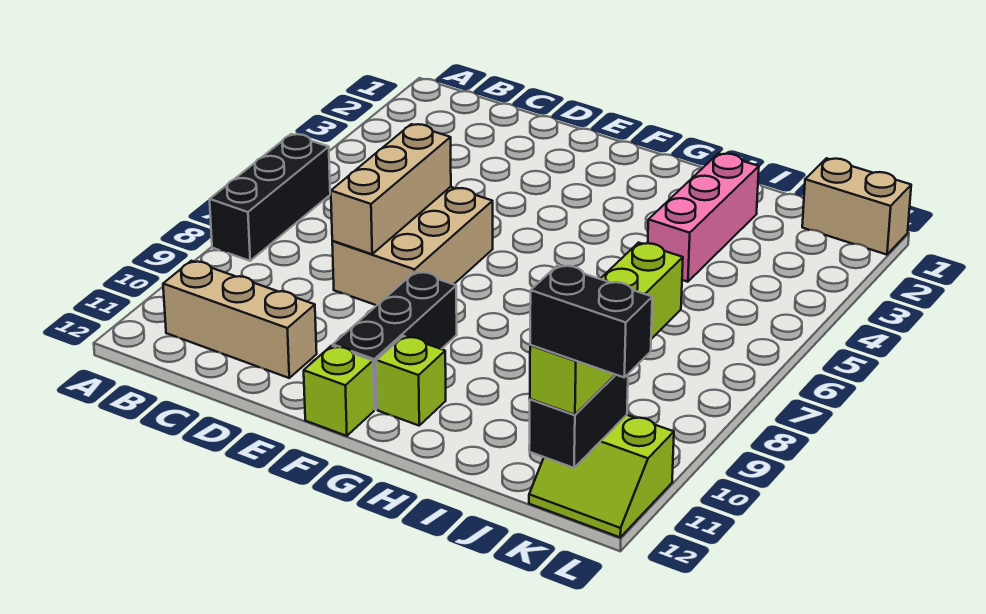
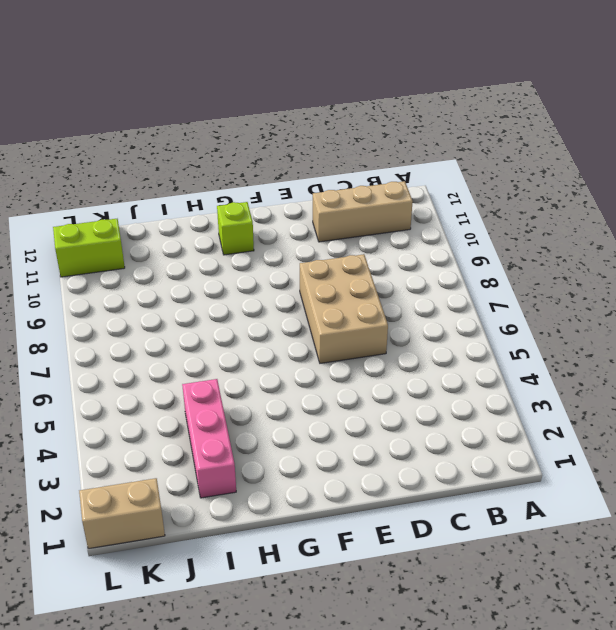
none -> black 1x3 brick [210,134,330,261]
none -> black 1x3 brick [333,271,457,410]
none -> lime 1x1 brick [304,346,374,436]

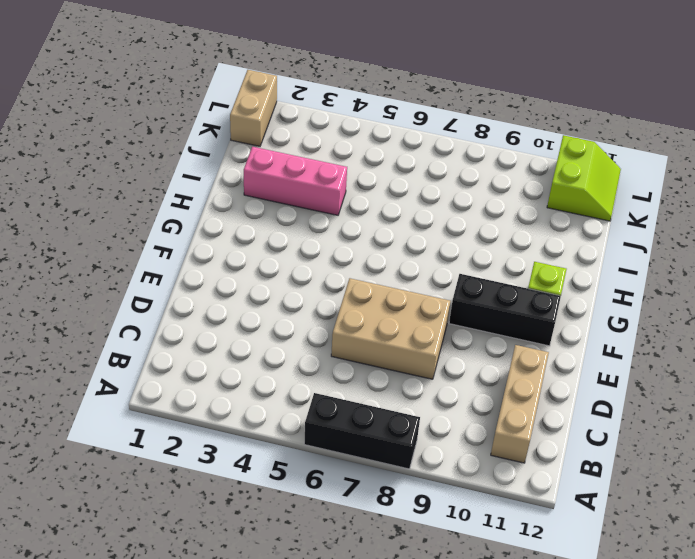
none -> lime 1x1 brick [304,346,374,436]
none -> tan 1x3 brick [331,124,451,254]
none -> black 1x2 brick [529,375,628,468]

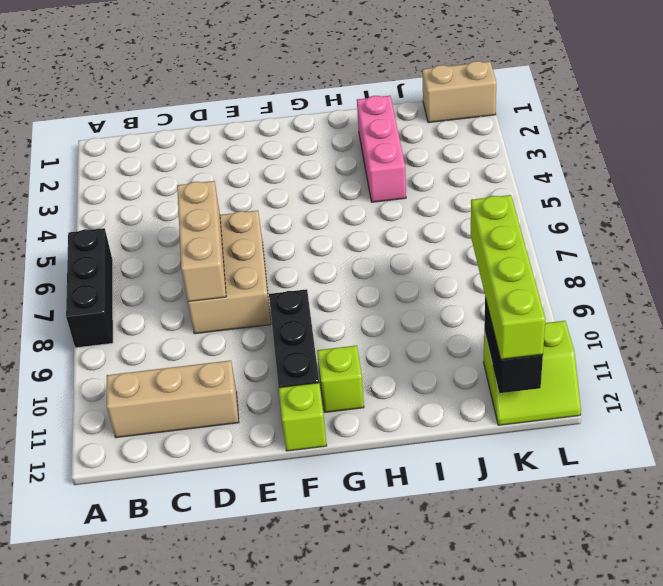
none -> black 1x2 brick [530,265,652,377]

